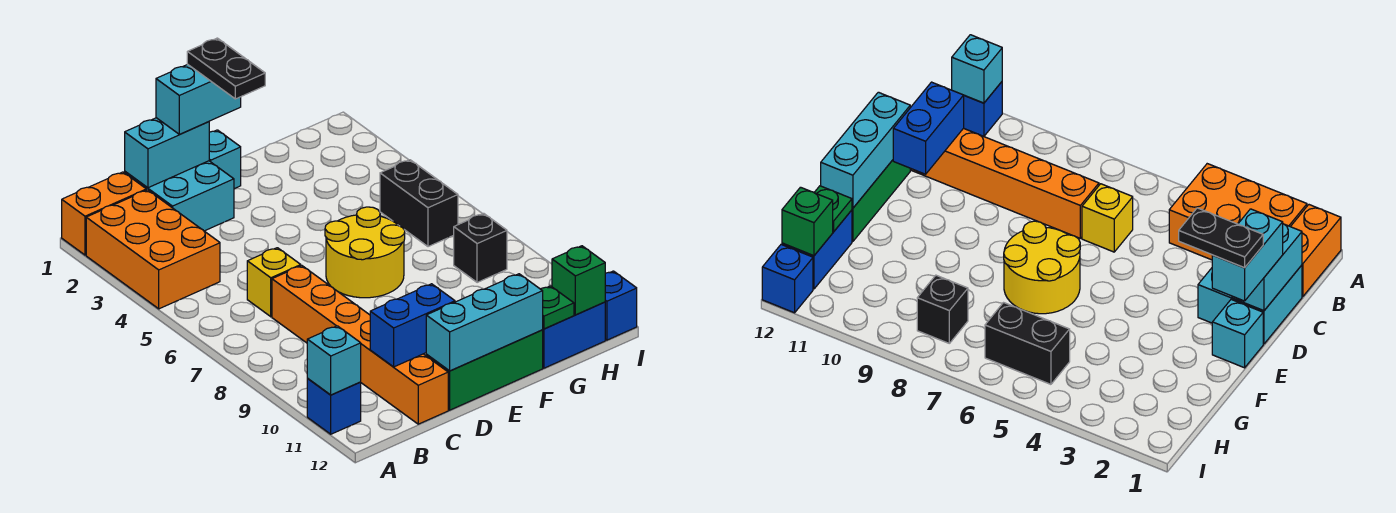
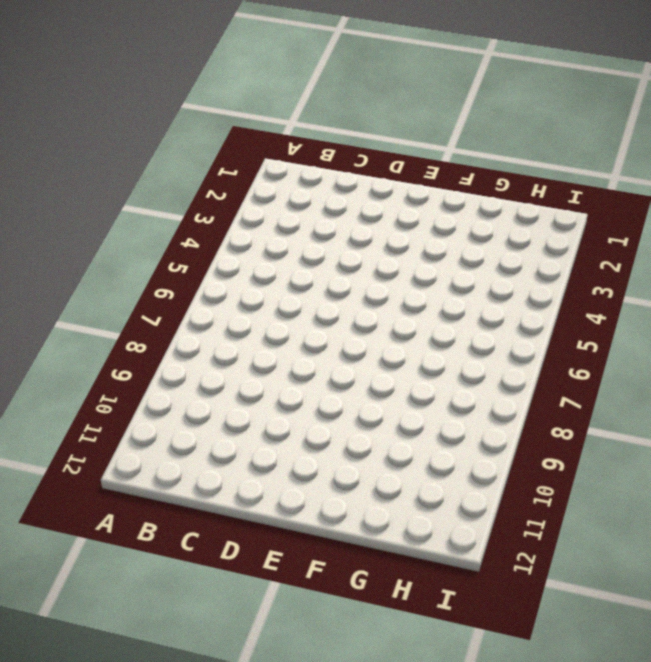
none -> orange 1x2 brick [62,172,146,255]
none -> orange 2x3 brick [86,190,220,309]
none -> blue 1x1 brick [307,379,361,434]

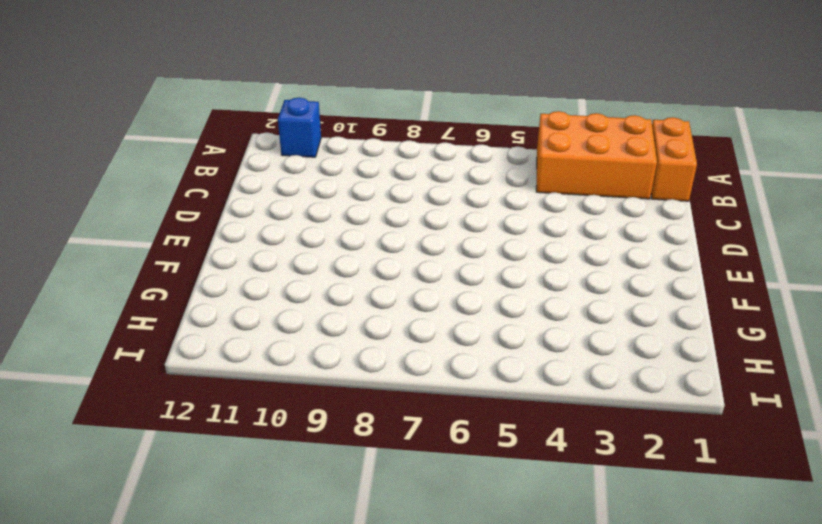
none -> cyan 2x2 brick [125,161,234,231]
none -> yellow 1x1 brick [247,248,301,317]
none -> orange 1x6 brick [272,266,448,424]

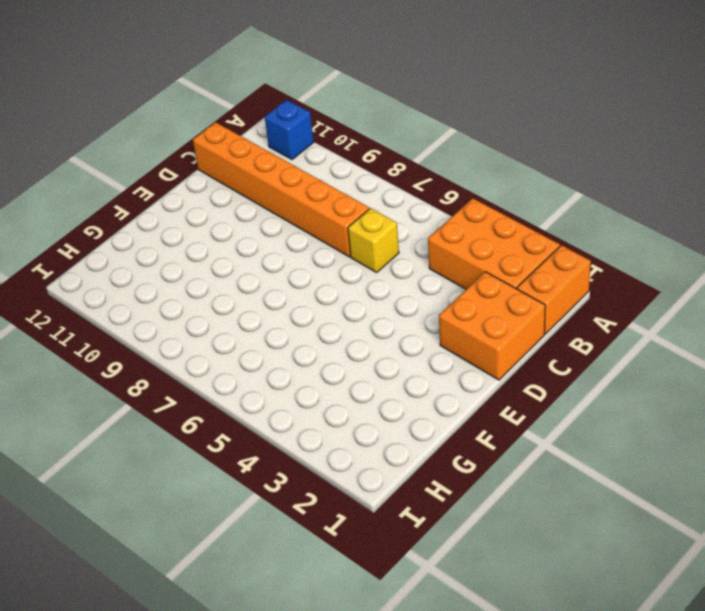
orange 2x2 brick [439,272,545,380] -> cyan 2x2 brick [125,161,234,231]
none -> green 1x3 brick [426,330,543,410]
none -> cyan 1x1 brick [209,130,241,189]
none -> yellow 2x2 round brick [325,207,405,298]

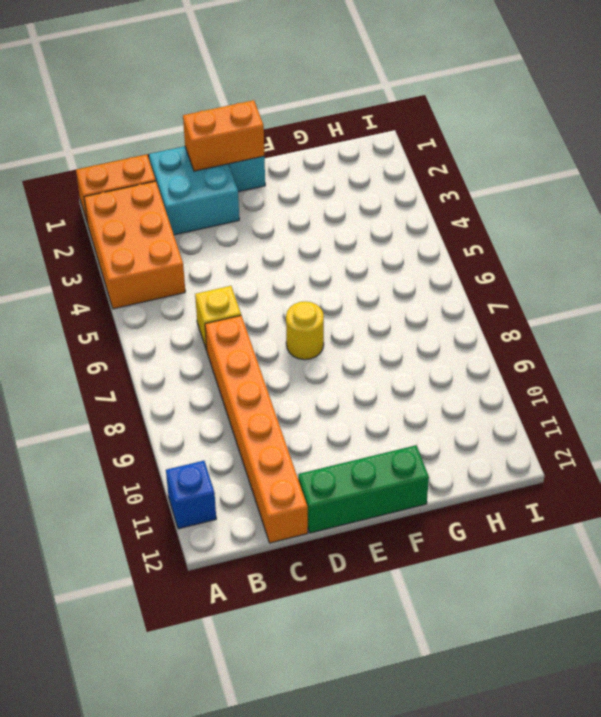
orange 1x2 brick [183,100,264,171] -> cyan 1x2 brick [125,118,209,188]
yellow 1x1 round brick [286,301,324,360] -> yellow 2x2 round brick [325,207,405,298]
none -> blue 1x2 brick [543,302,605,368]
none -> black 1x2 brick [380,160,458,247]
none -> black 1x1 brick [454,213,507,283]

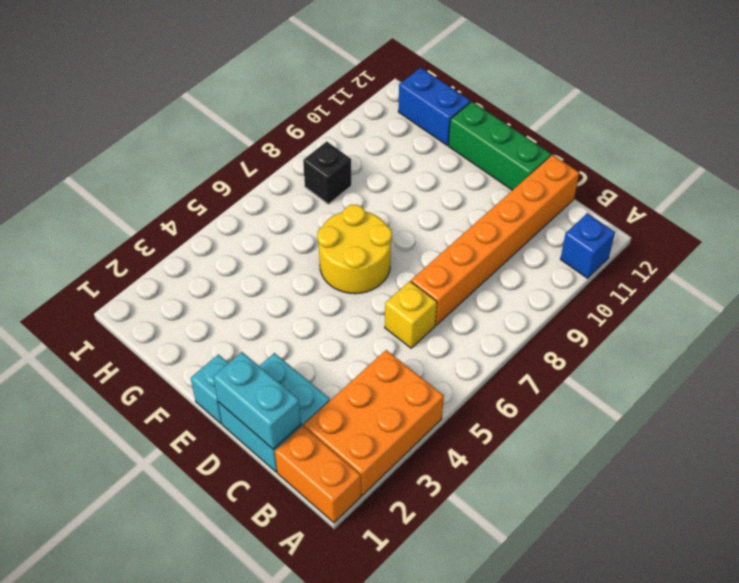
none -> black 1x2 brick [380,160,458,247]
none -> blue 1x1 brick [605,271,637,340]
none -> cyan 1x1 brick [307,326,361,395]

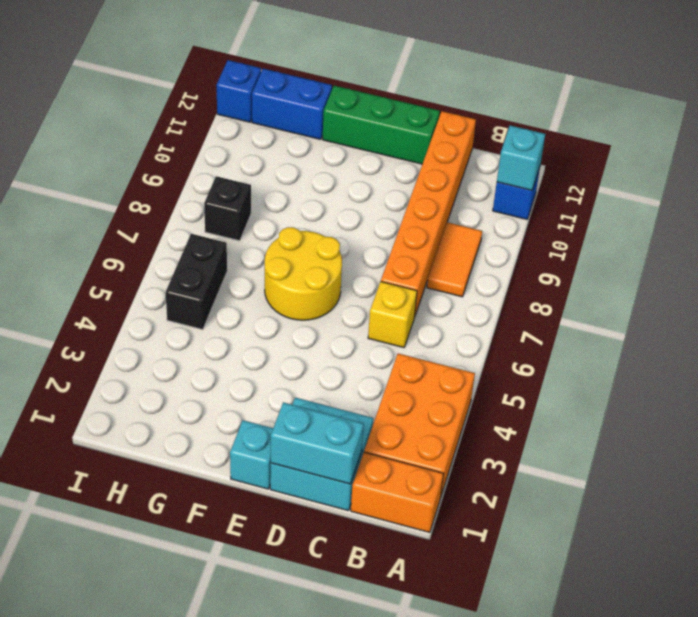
orange 1x2 tile [427,222,482,297] -> none
none -> blue 1x2 brick [370,284,455,367]
none -> cyan 1x3 brick [426,274,543,371]
none -> green 1x1 plate [541,286,574,329]

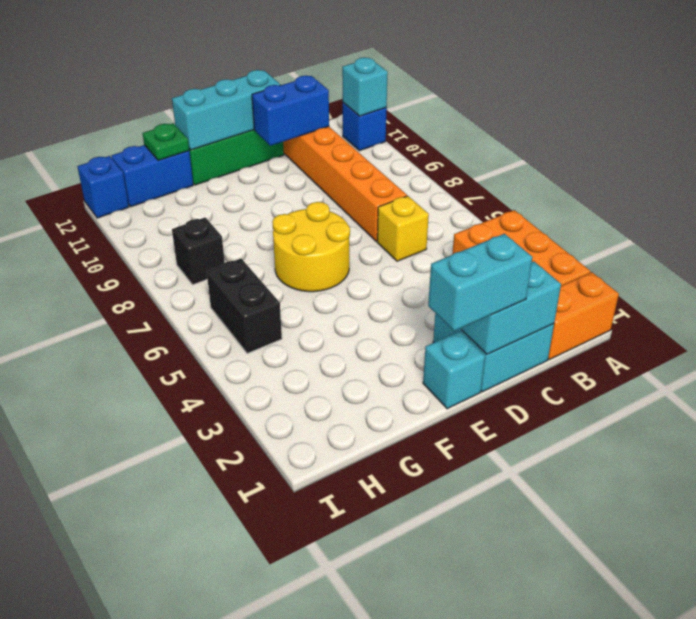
none -> green 1x1 brick [552,246,605,315]
none -> black 1x2 plate [187,38,265,99]

